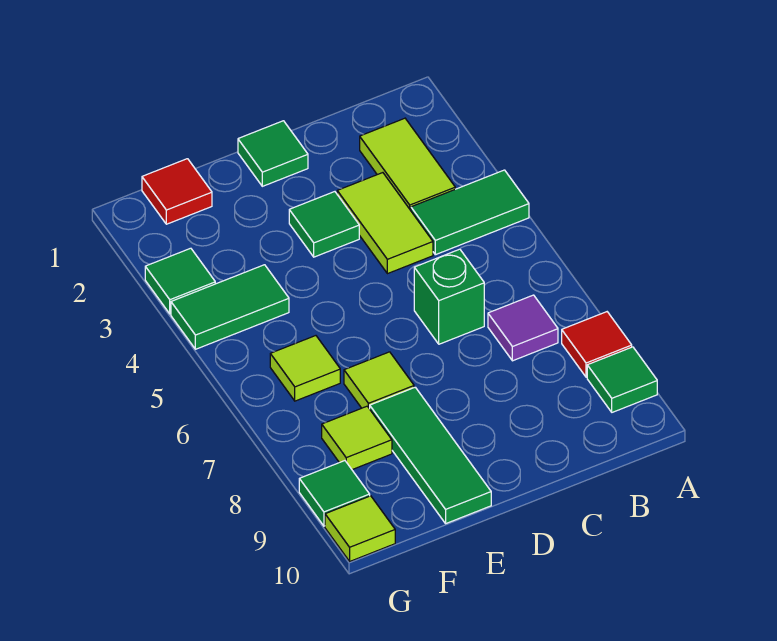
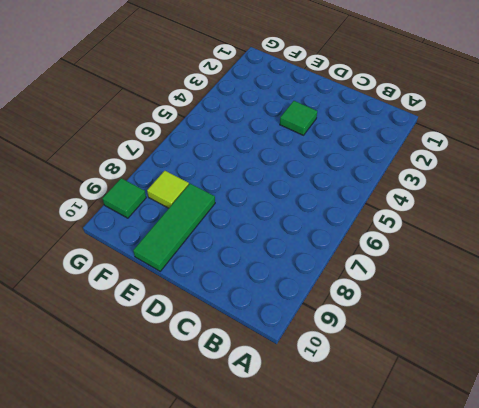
none -> green 1x2 tile [411,170,529,255]
none -> red 1x1 tile [562,312,632,377]
none -> green 1x1 tile [587,347,657,412]

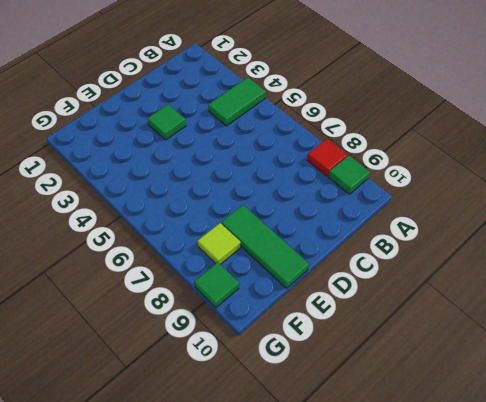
none -> lime 1x2 tile [360,118,455,210]
none -> purple 1x1 tile [488,295,558,361]
none -> lime 1x2 tile [337,173,433,274]

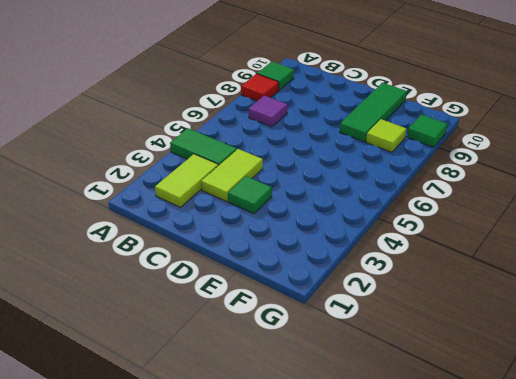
none -> green 1x1 brick [414,249,484,344]
none -> green 1x1 tile [238,121,308,186]
none -> lime 1x1 tile [344,352,414,409]

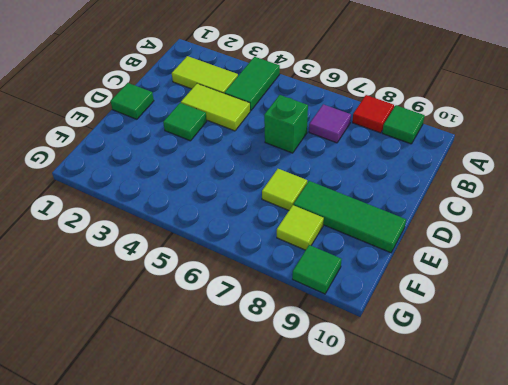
none -> red 1x1 tile [142,159,212,224]
none -> green 1x2 tile [171,265,289,349]
none -> lime 1x1 tile [270,336,340,401]

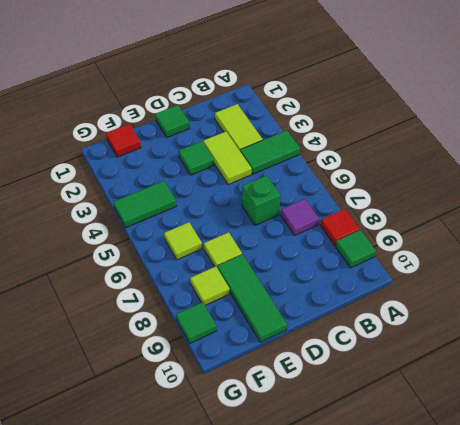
none -> green 1x1 tile [145,248,215,314]
none -> lime 1x1 tile [325,496,395,561]

